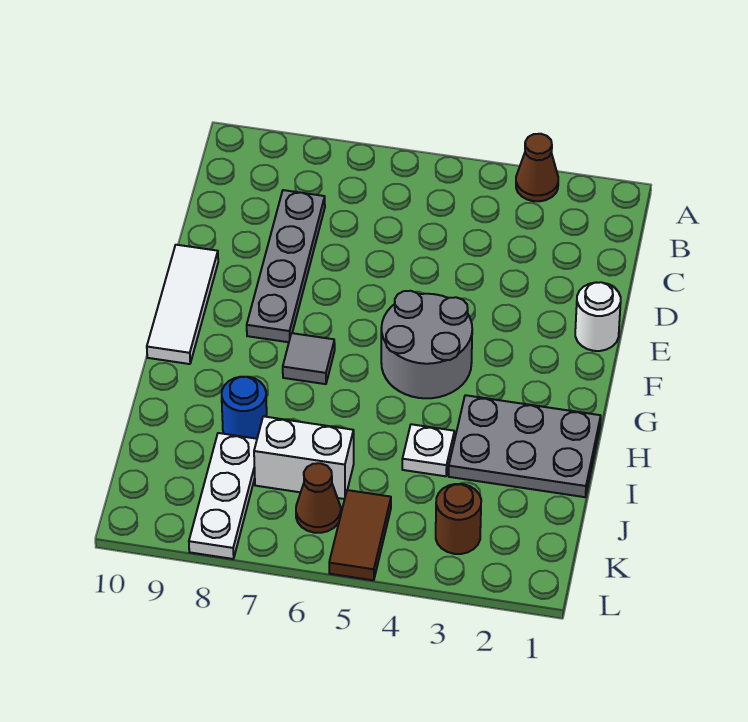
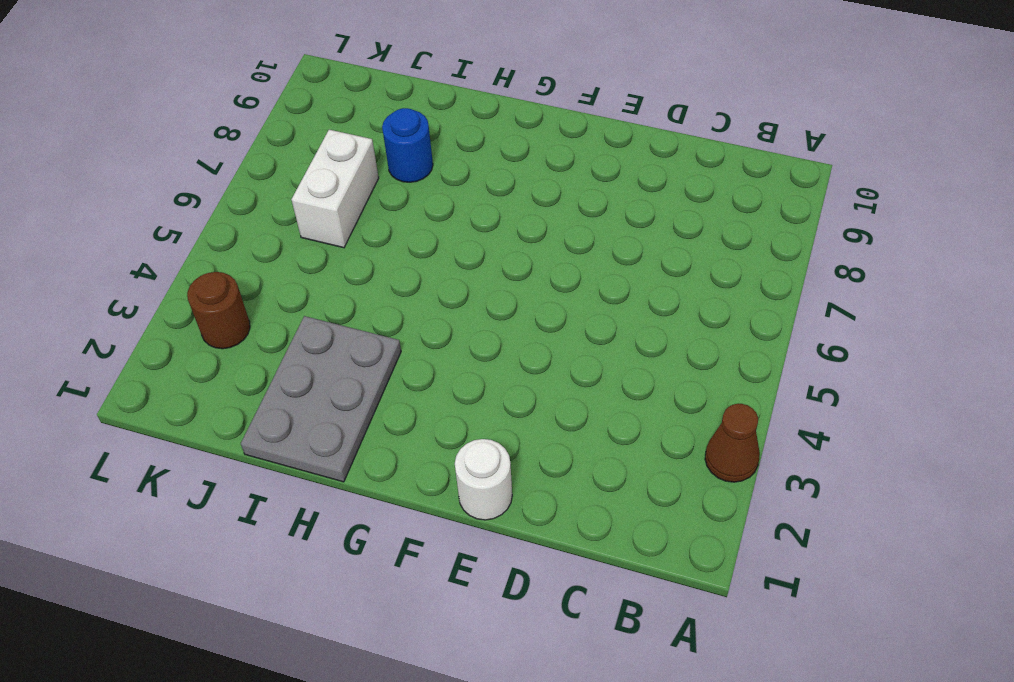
none -> grey 1x4 plate [247,190,325,342]
none -> white 1x3 tile [147,245,218,364]
none -> grey 2x2 round brick [381,291,472,398]

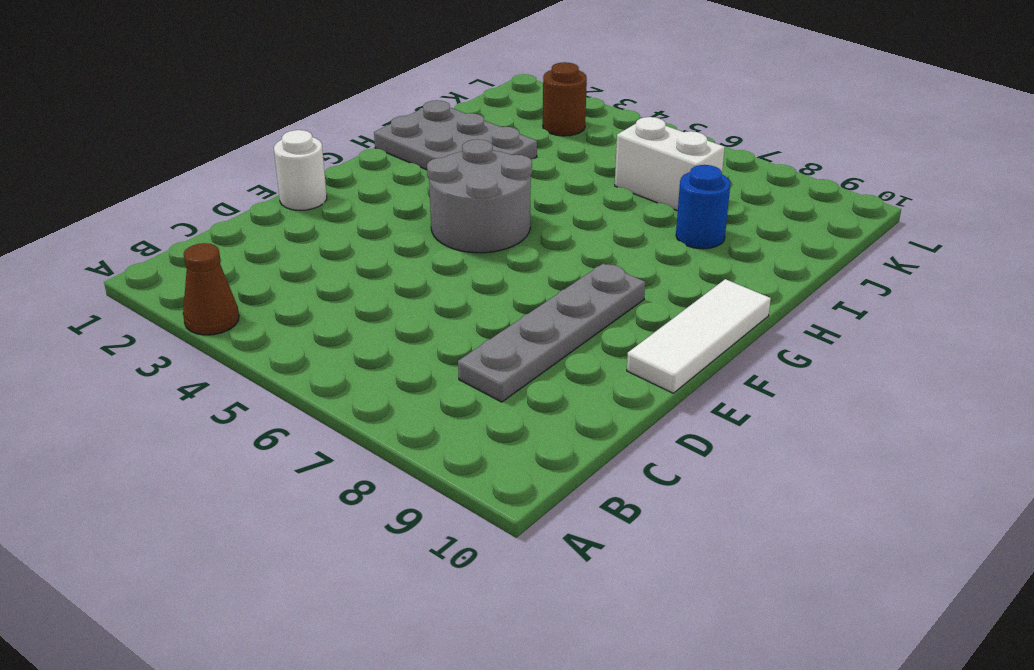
none -> grey 1x1 tile [283,333,335,384]
none -> white 1x1 plate [402,424,454,476]
none -> white 1x3 plate [189,433,257,559]

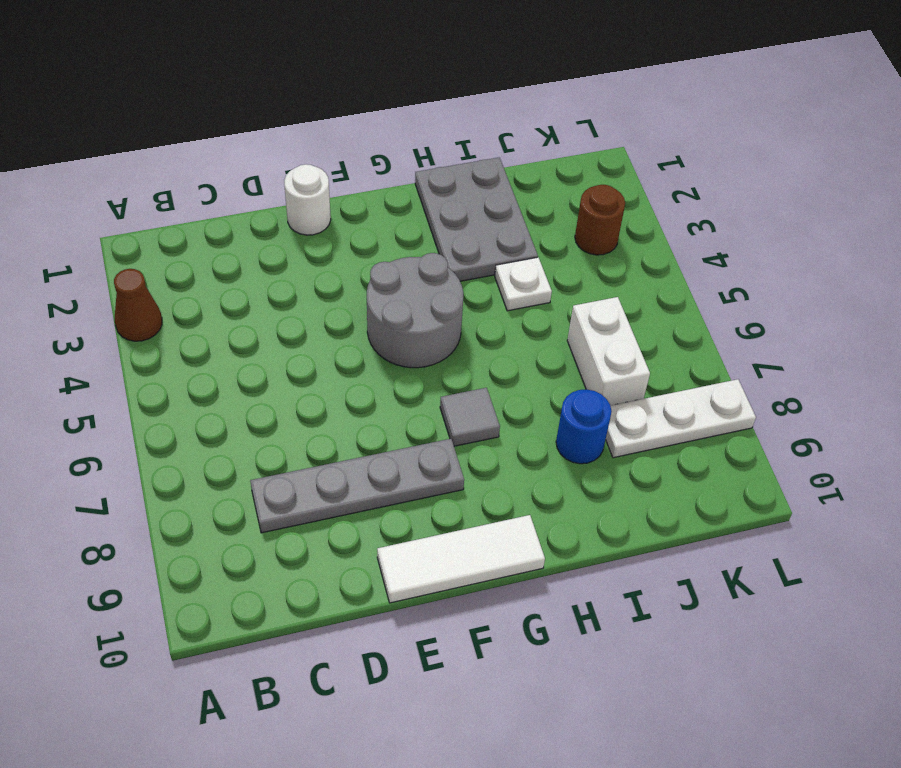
none -> brown 1x2 tile [329,490,391,580]
none -> brown 1x1 cone [296,463,341,533]

